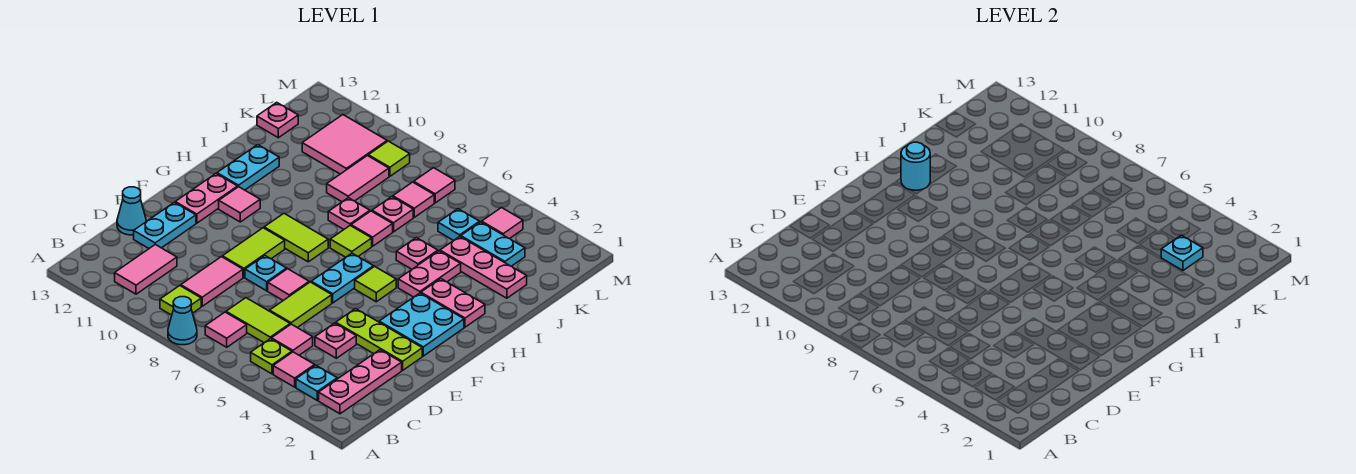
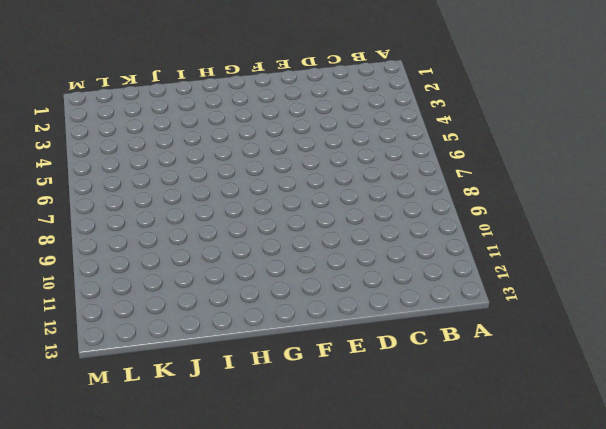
none -> cyan 1x1 cone [168,297,197,345]
none -> pink 1x3 plate [319,350,402,414]
none -> cyan 1x1 plate [296,365,337,400]
none -> pink 1x1 tile [273,352,315,387]

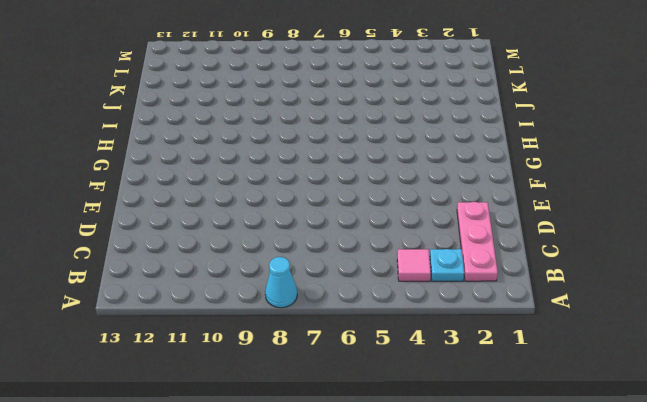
none -> lime 1x1 plate [251,339,292,374]
none -> pink 1x1 tile [205,312,247,347]
none -> lime 1x1 tile [160,286,201,315]
none -> pink 1x2 tile [115,245,177,294]

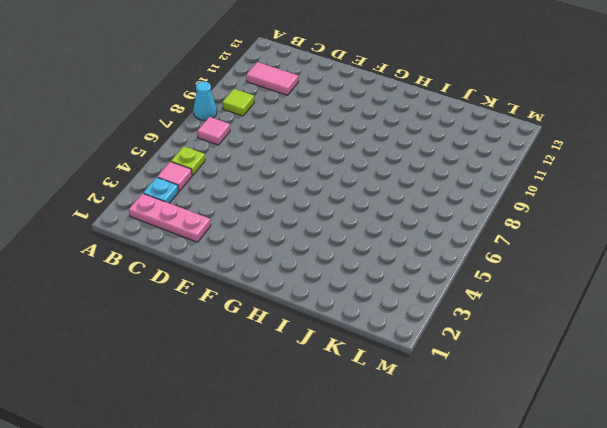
none -> pink 1x1 tile [271,324,313,355]
none -> lime 1x2 tile [226,298,290,343]
none -> pink 1x2 tile [181,257,243,306]
none -> pink 1x1 plate [315,323,356,358]

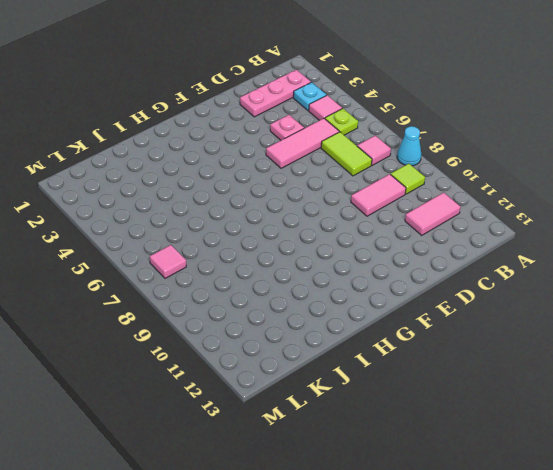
pink 1x3 tile [266,118,339,168] -> pink 1x1 tile [271,324,313,355]
none -> lime 1x2 tile [270,282,332,328]
none -> cyan 1x2 plate [134,202,196,248]
none -> cyan 1x1 cone [117,187,146,235]
none -> lime 1x3 plate [336,309,422,370]

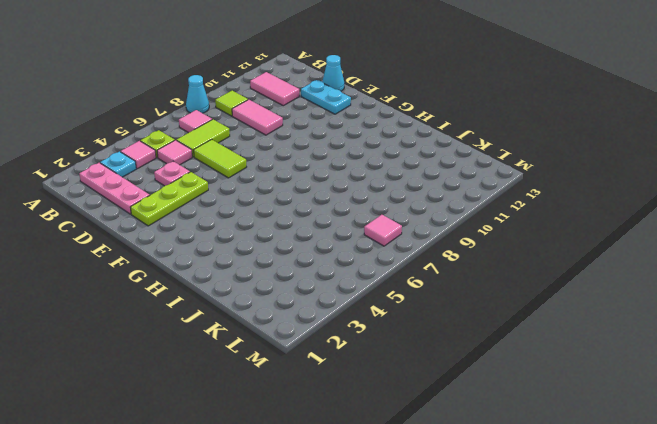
none -> pink 1x1 tile [268,269,309,300]
none -> cyan 1x1 plate [245,256,287,291]
none -> lime 1x2 tile [222,228,285,277]
none -> cyan 2x2 plate [379,293,464,356]

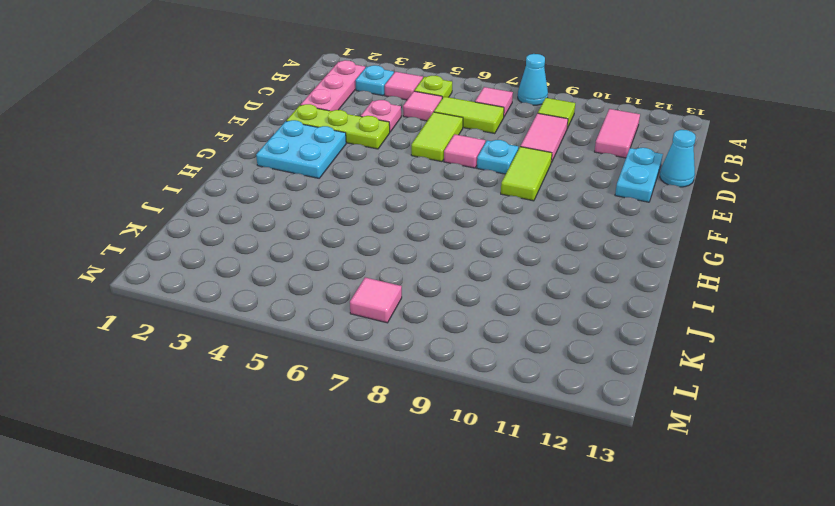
none -> cyan 1x2 plate [311,253,374,303]
none -> pink 1x2 plate [175,174,238,223]
none -> lime 1x1 tile [355,266,396,302]
none -> lime 1x2 tile [264,214,328,262]

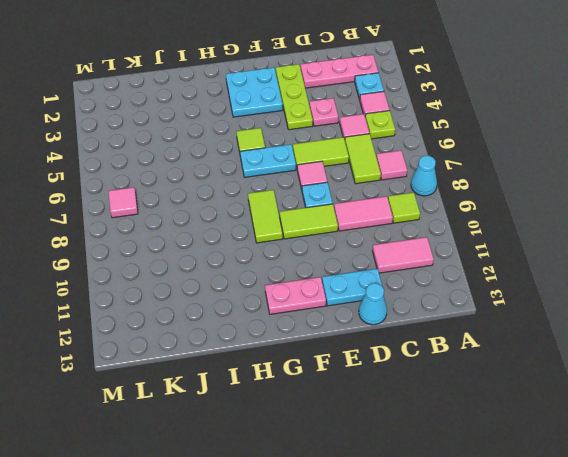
none -> pink 1x1 tile [219,187,260,222]
none -> pink 1x2 plate [421,279,485,327]
none -> pink 1x2 plate [398,251,461,297]
none -> lime 1x1 tile [330,226,372,257]

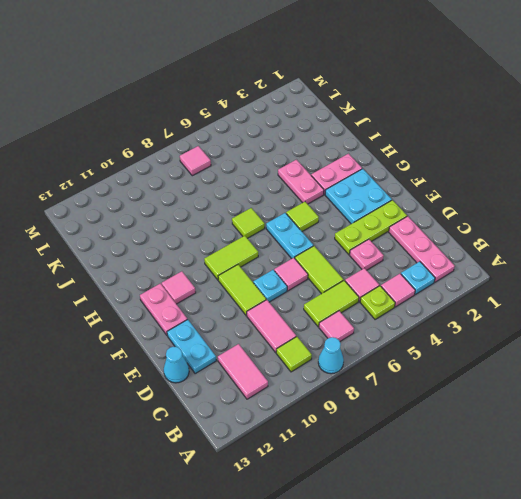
none -> cyan 1x2 plate [217,145,279,190]
none -> pink 1x1 plate [396,238,438,269]
none -> pink 1x1 tile [351,211,393,246]
none -> pink 1x1 plate [328,198,370,229]

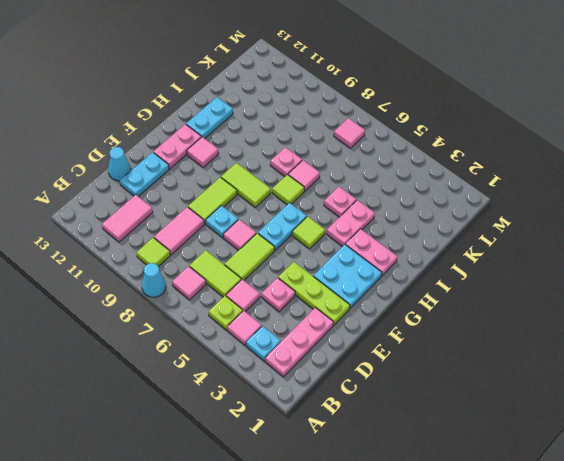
none -> pink 1x3 plate [440,237,527,298]
none -> pink 1x1 plate [372,197,413,232]
none -> pink 1x2 tile [327,156,389,202]
none -> cyan 1x2 plate [461,222,525,266]

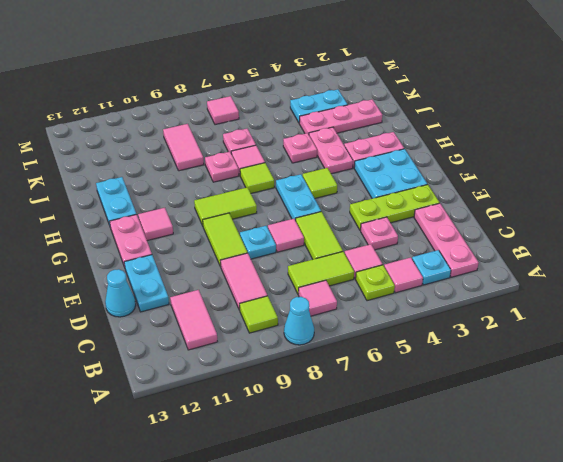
none -> cyan 1x1 plate [438,209,480,241]
none -> pink 1x1 tile [393,182,434,217]
none -> pink 2x2 tile [302,115,387,174]
none -> pink 1x1 plate [257,102,298,138]

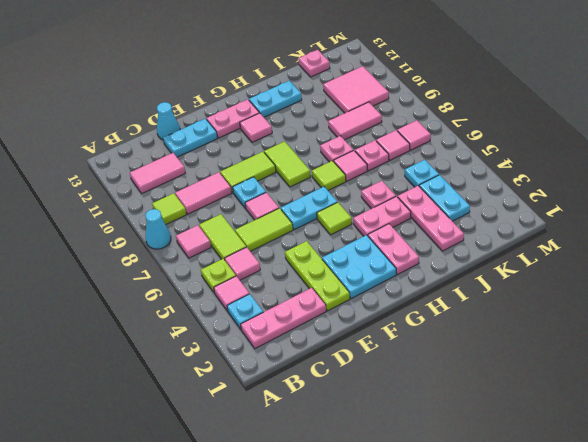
none -> pink 1x1 plate [315,323,356,358]
none -> pink 1x1 tile [482,208,523,239]
none -> lime 1x1 tile [368,141,410,176]
none -> cyan 1x1 round brick [901,142,930,190]

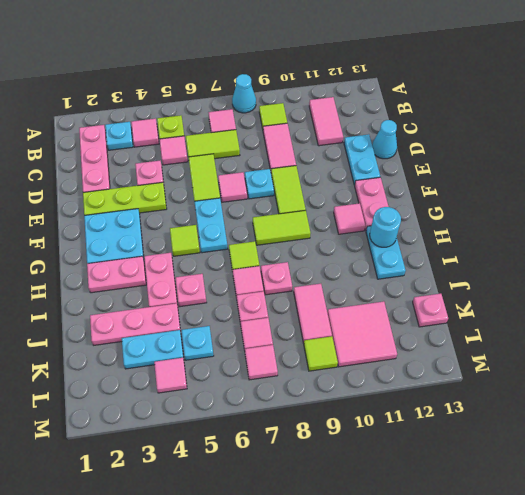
none -> cyan 1x1 plate [1161,235,1203,270]

